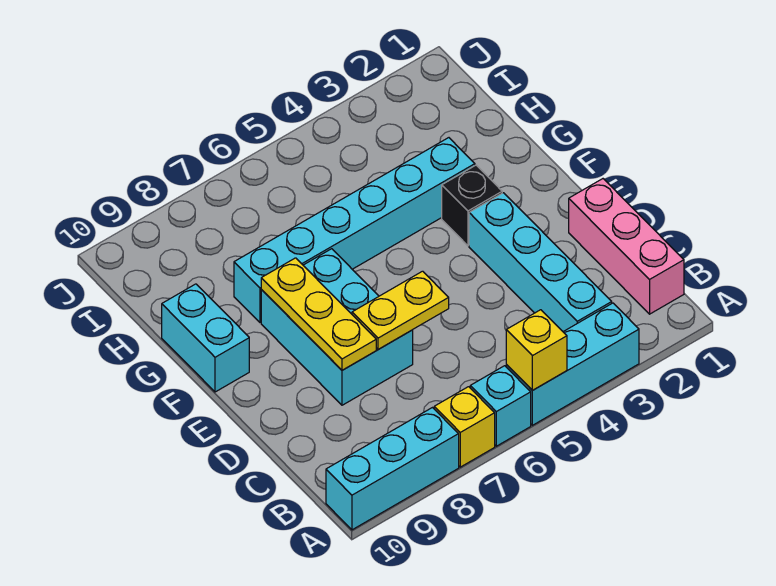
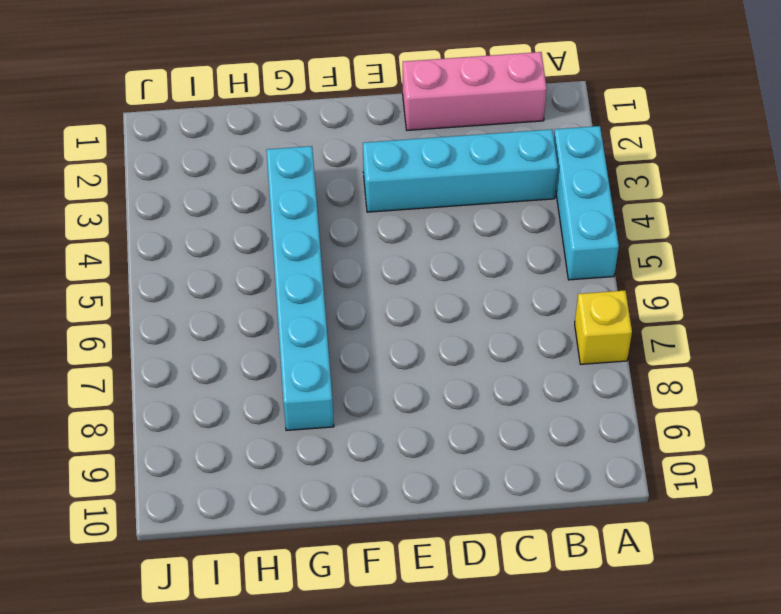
none -> cyan 1x1 brick [470,366,531,446]
none -> cyan 1x3 brick [326,408,459,530]
none -> cyan 2x3 brick [261,249,413,405]

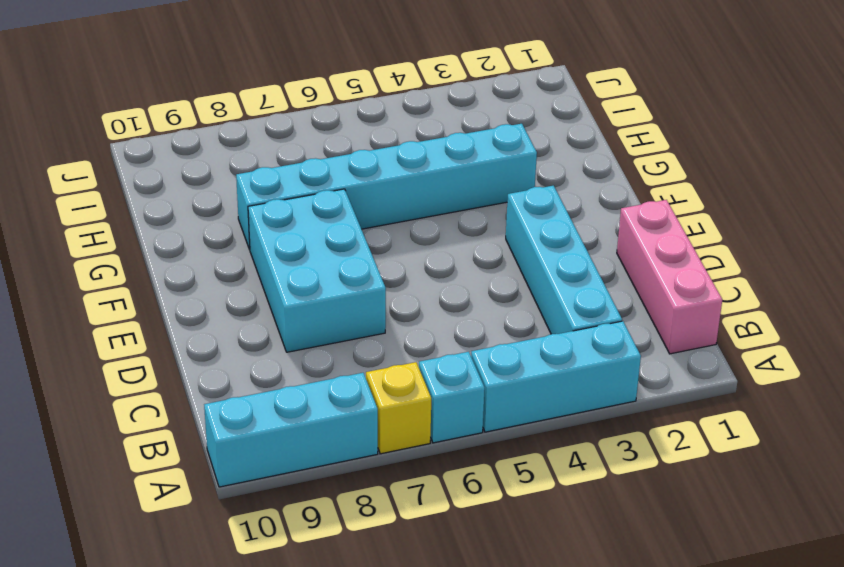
none -> black 1x1 brick [442,165,502,246]
none -> cyan 1x2 brick [162,284,249,392]
none -> yellow 1x1 brick [506,310,567,390]

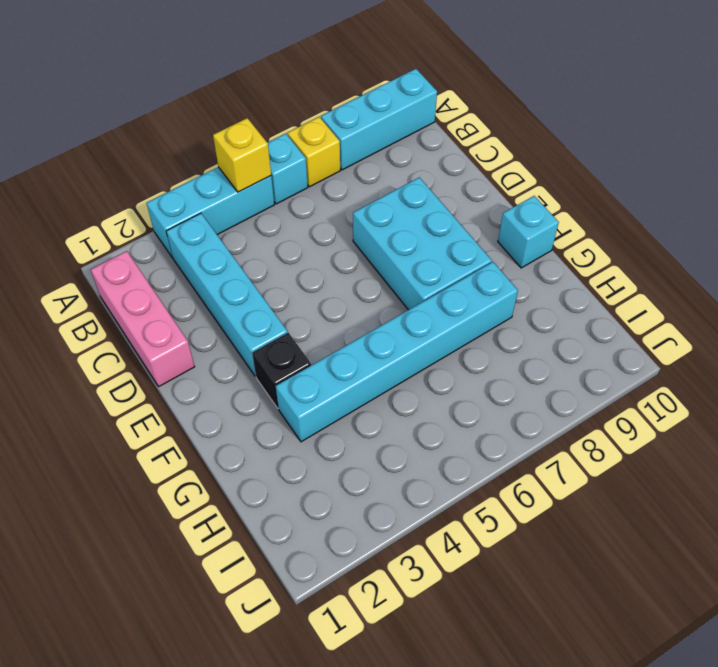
cyan 1x1 brick [498,196,559,268] -> cyan 1x2 brick [162,284,249,392]
none -> yellow 1x2 plate [352,271,449,349]
none -> yellow 1x3 plate [261,258,376,370]

